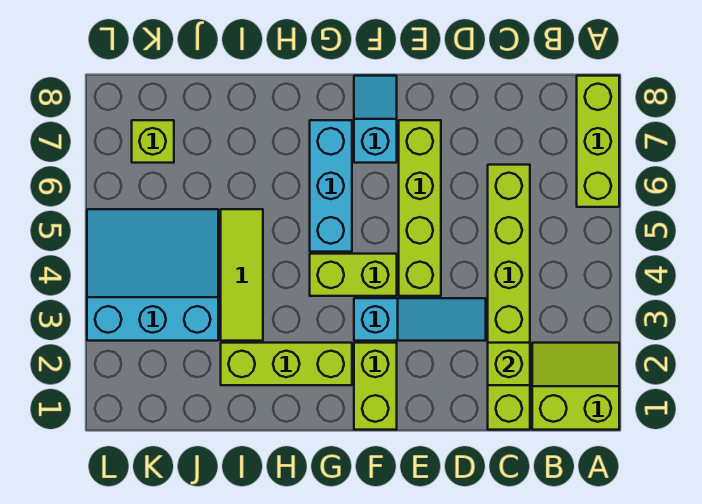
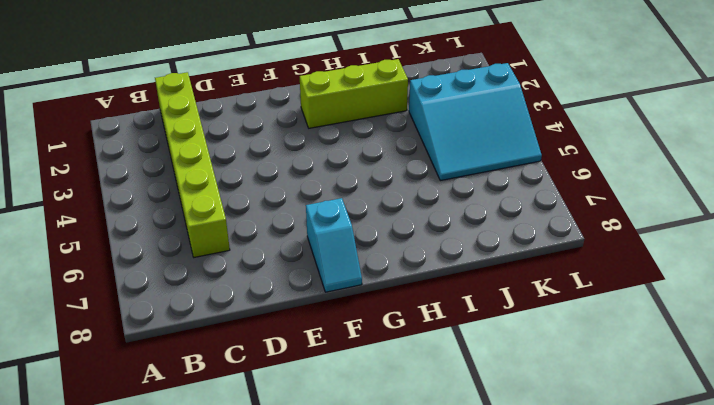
none -> lime 2x2 slope [532,343,619,430]
none -> lime 1x3 brick [577,76,619,207]
none -> cyan 1x3 slope [354,298,486,341]

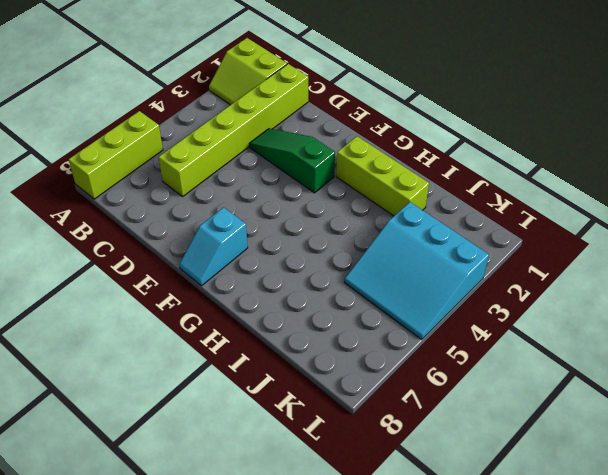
green 1x3 slope [249,128,335,193] -> cyan 1x3 slope [354,298,486,341]
none -> lime 1x4 brick [399,120,441,296]
none -> lime 1x2 brick [354,343,397,430]
none -> lime 1x2 brick [310,254,397,296]

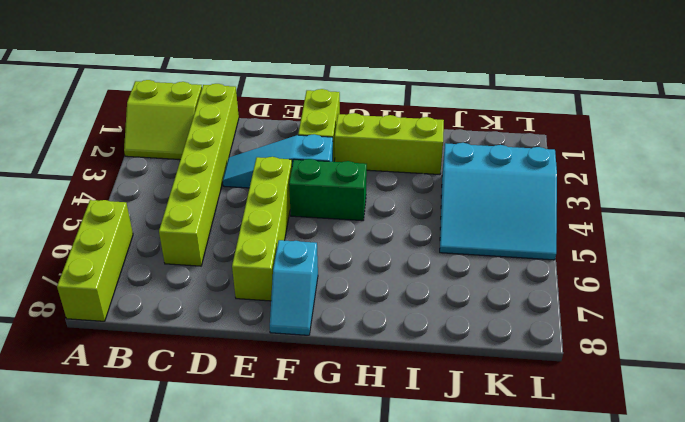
green 1x2 brick [289,159,367,221] -> lime 1x2 brick [310,254,397,296]
none -> cyan 1x3 brick [310,120,352,252]
none -> lime 1x3 tile [221,209,263,341]
none -> lime 1x1 brick [132,120,174,163]

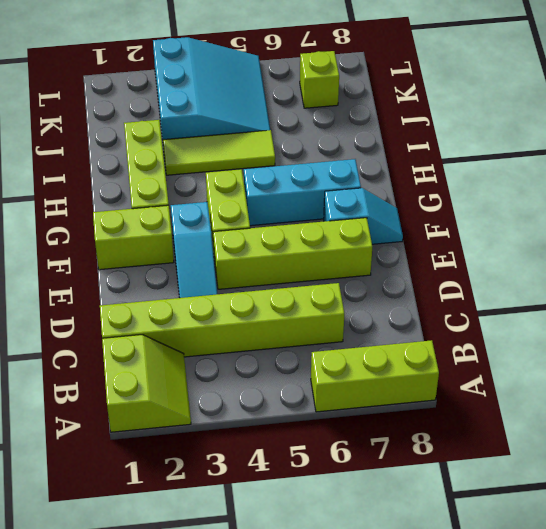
none -> lime 1x1 brick [488,343,530,385]

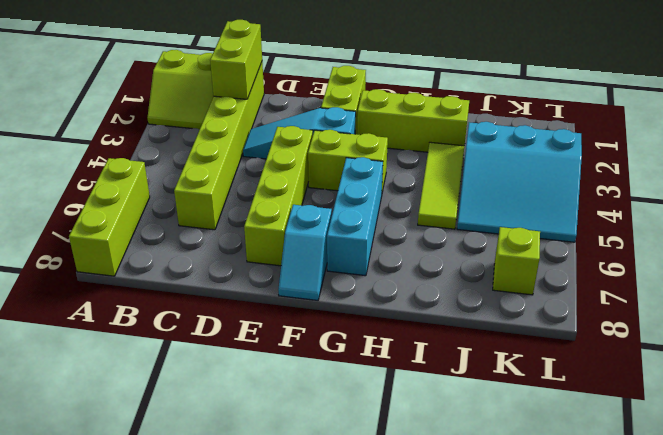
lime 1x2 brick [210,20,262,99] -> lime 1x1 brick [488,343,530,385]

